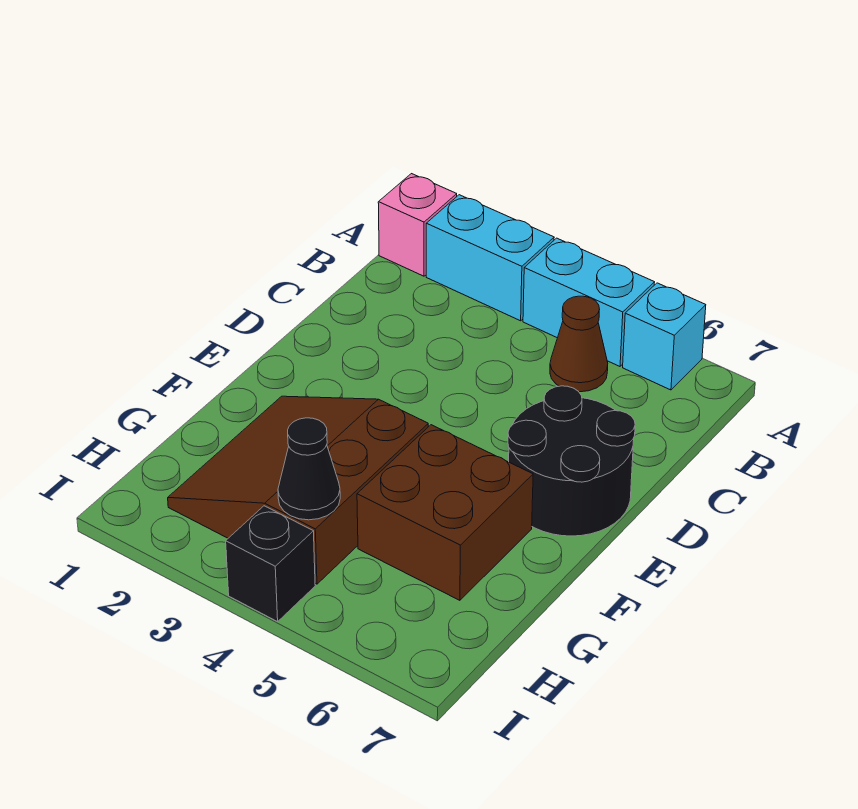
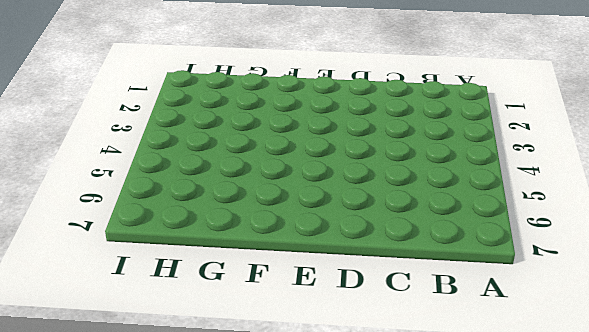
none -> pink 1x1 brick [378,174,457,276]
none -> cyan 1x2 brick [426,195,554,321]

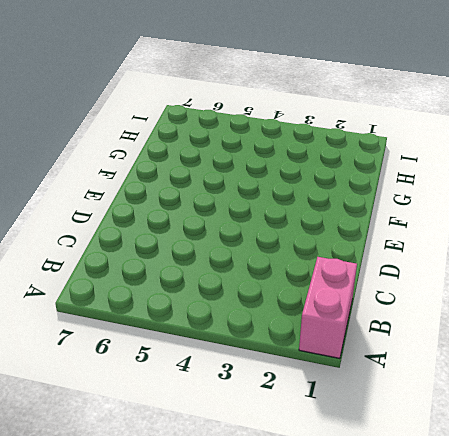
pink 1x2 brick [299,257,357,358] -> pink 1x1 brick [378,174,457,276]
none -> cyan 1x2 brick [426,195,554,321]
none -> cyan 1x2 brick [523,238,655,366]

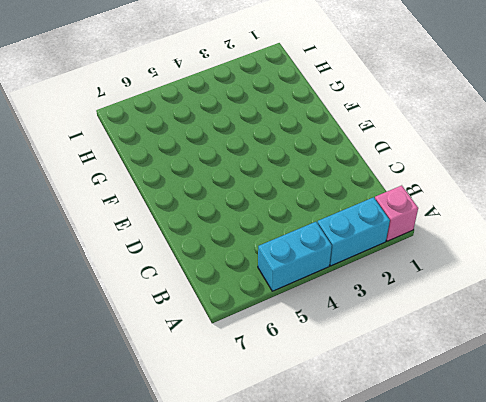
none -> cyan 1x1 brick [623,283,706,390]
none -> brown 1x1 cone [550,296,608,392]

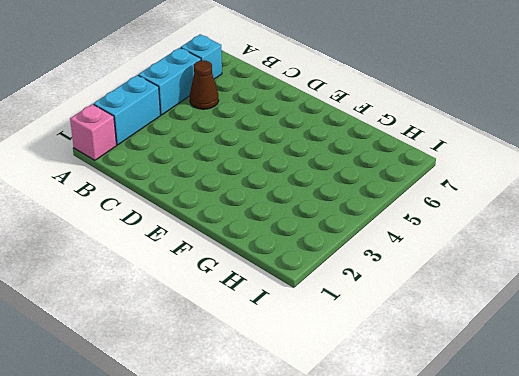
none -> black 2x2 round brick [508,386,635,536]
none -> brown 3x3 slope [168,396,428,584]

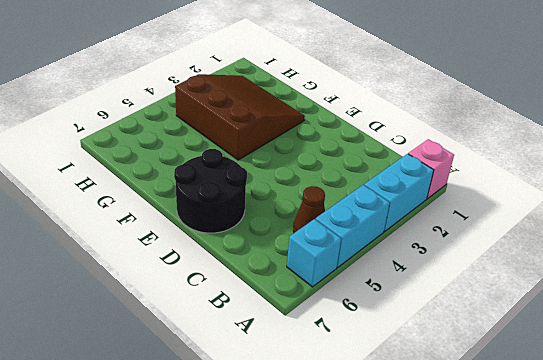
none -> brown 2x2 brick [357,425,533,600]
none -> black 1x1 brick [226,506,315,622]

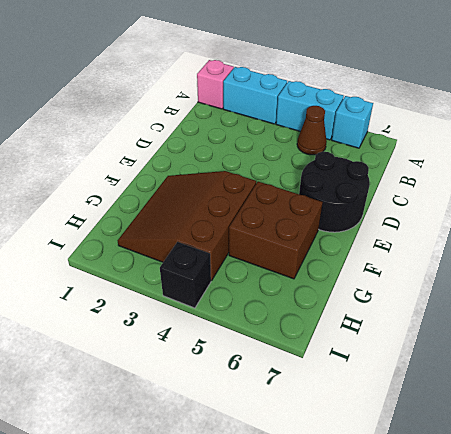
none -> black 1x1 cone [278,418,340,520]

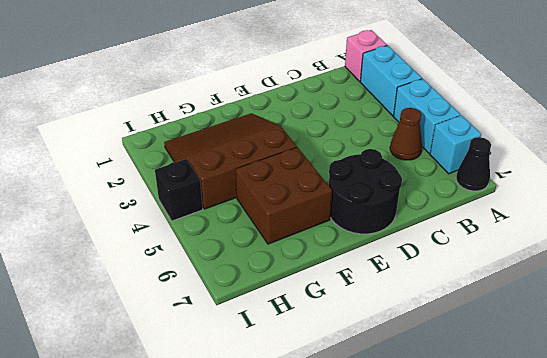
black 1x1 cone [456,137,491,191] -> black 1x1 cone moved to [278,418,340,520]

